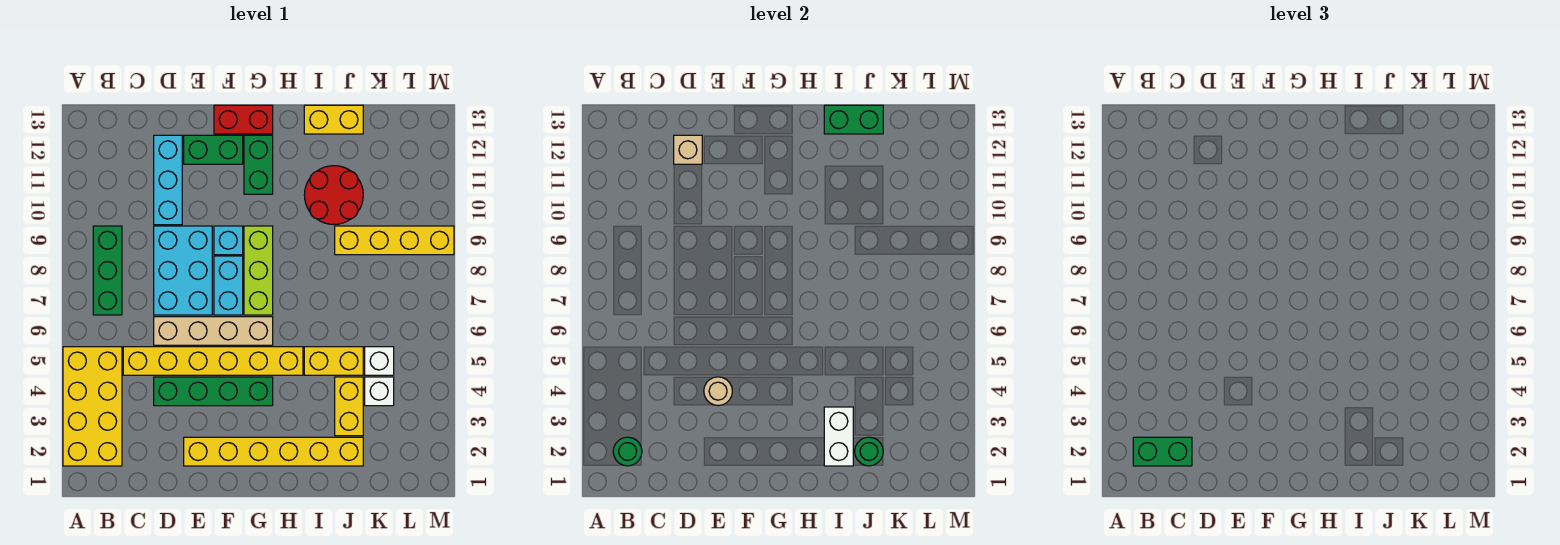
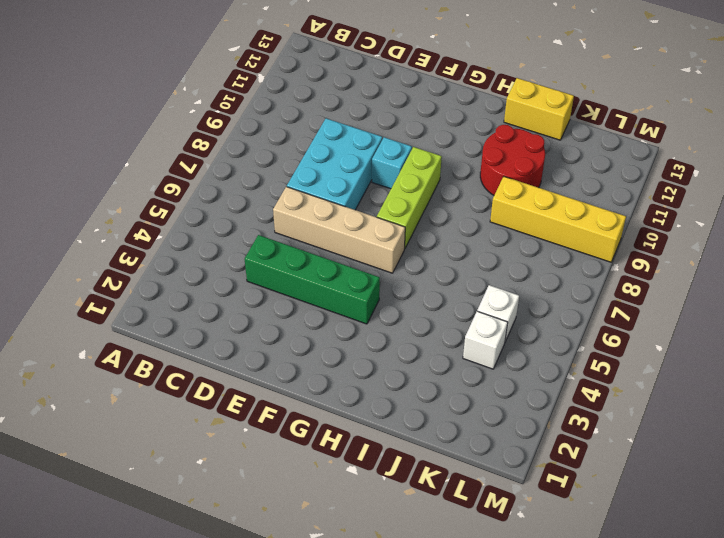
none -> yellow 2x4 brick [63,347,122,466]
none -> green 1x3 brick [93,226,122,315]
none -> yellow 1x6 brick [123,347,303,375]

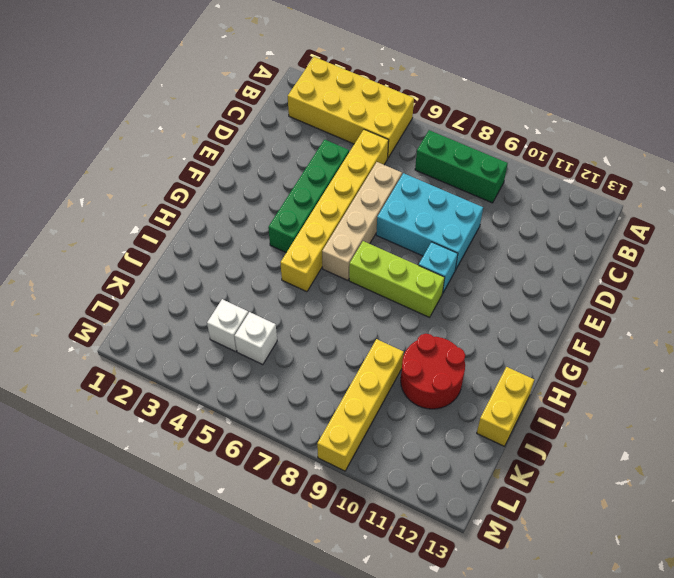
none -> cyan 1x3 brick [154,135,182,225]
none -> yellow 1x6 brick [184,437,363,466]
none -> green 1x2 brick [184,135,243,164]

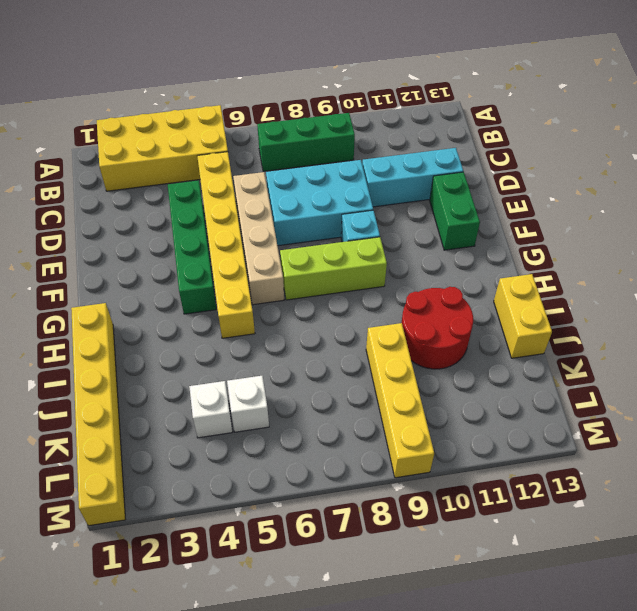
yellow 1x6 brick [71,303,126,526] -> yellow 1x6 brick moved to [184,437,363,466]
none -> cyan 1x2 brick [214,256,243,315]
none -> red 1x2 brick [214,105,273,134]
none -> green 1x2 brick [244,135,273,194]

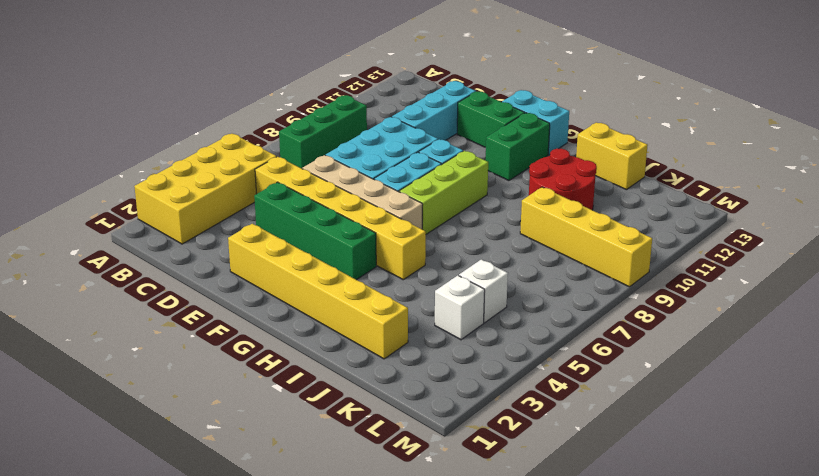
cyan 1x2 brick [502,90,569,155] -> red 1x2 brick [214,105,273,134]
none -> yellow 1x2 brick [304,347,363,375]
none -> yellow 1x2 brick [335,377,363,436]
none -> green 1x1 round brick [613,437,642,466]

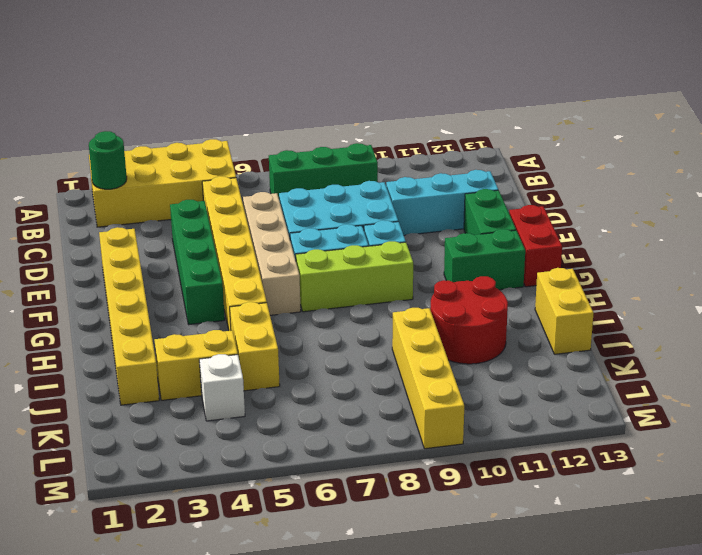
none -> white 1x1 brick [365,347,394,375]
none -> tan 1x1 brick [674,135,702,164]
none -> tan 1x1 round brick [704,377,732,406]

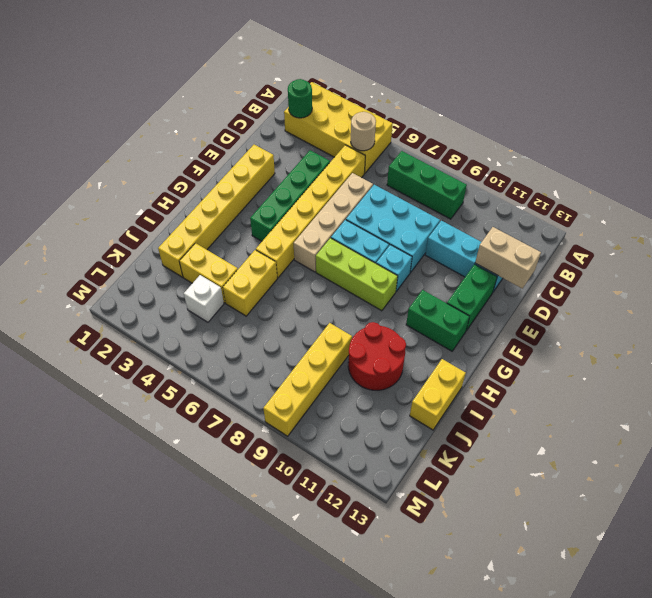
tan 1x1 round brick [351,112,376,151] -> tan 1x1 round brick moved to [704,377,732,406]
tan 1x2 brick [475,227,541,289] -> tan 1x1 brick [674,135,702,164]
none -> red 1x2 brick [214,105,273,134]
none -> white 1x1 brick [365,347,394,375]
none -> white 1x2 brick [824,407,853,466]

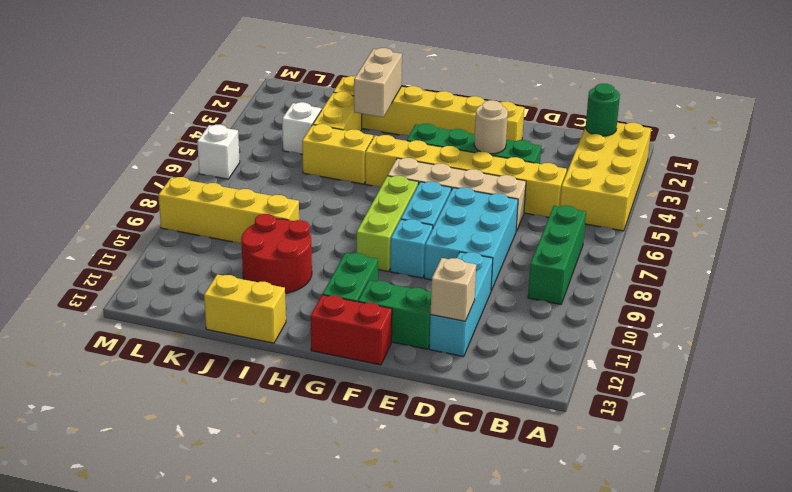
tan 1x2 brick [354,48,402,117] -> white 1x2 brick [824,407,853,466]
white 1x1 brick [197,125,240,179] -> white 1x1 brick moved to [365,347,394,375]
none -> green 1x2 brick [824,105,883,134]
none -> green 1x1 round brick [855,437,883,466]
none -> green 1x2 brick [1133,437,1192,466]

